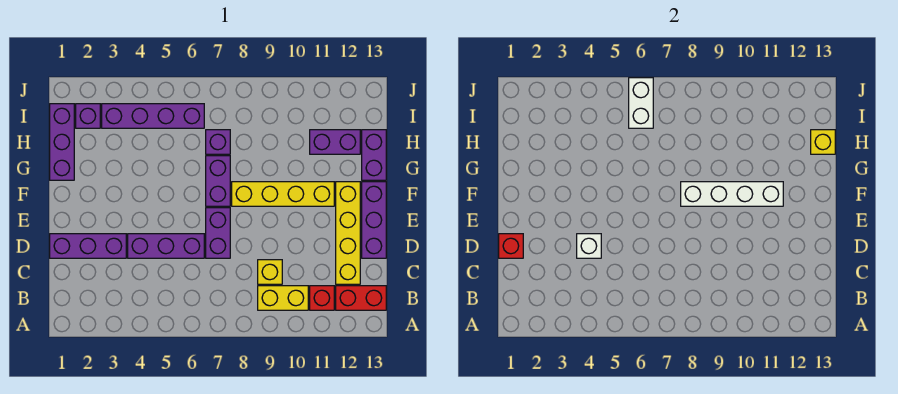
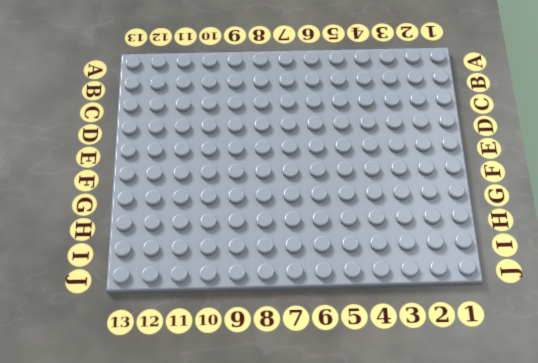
none -> yellow 1x2 brick [258,286,308,310]
none -> red 1x1 brick [310,286,334,310]
none -> red 1x2 brick [336,286,386,310]

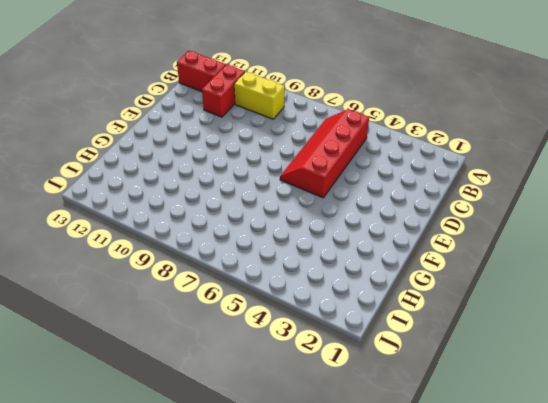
red 2x4 slope [280,109,369,198] -> purple 1x3 brick [128,234,204,258]
red 1x2 brick [202,64,245,117] -> red 1x1 brick [310,286,334,310]
none -> yellow 1x1 brick [258,260,282,284]
none -> yellow 1x4 brick [336,182,360,284]
none -> purple 1x3 brick [50,234,126,258]

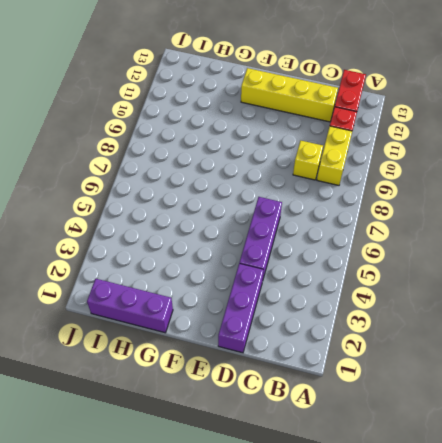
none -> purple 1x2 brick [206,208,230,258]
none -> purple 1x3 brick [362,182,386,258]
none -> purple 1x2 brick [206,156,230,206]

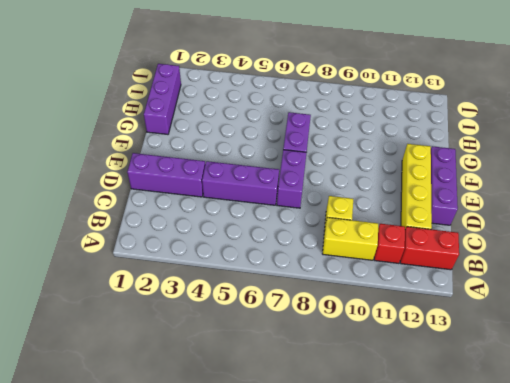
none -> yellow 1x4 brick [232,182,334,206]
none -> purple 1x2 brick [362,130,386,180]
none -> purple 1x1 brick [206,130,230,154]

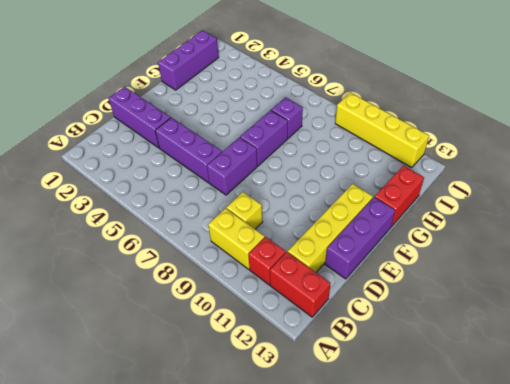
red 1x2 brick [375,166,424,226] -> purple 1x2 brick [362,130,386,180]
yellow 1x4 brick [335,93,429,168] -> yellow 1x4 brick moved to [232,182,334,206]
none -> purple 1x2 brick [310,130,360,154]
none -> purple 1x1 brick [76,104,100,128]
none -> purple 1x4 brick [102,104,204,128]

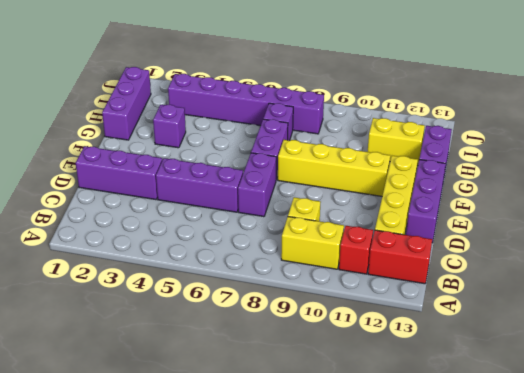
purple 1x1 brick [153,105,186,148] -> purple 1x1 brick moved to [76,104,100,128]
yellow 1x2 brick [368,118,425,166] -> purple 1x2 brick [310,130,360,154]
purple 1x6 brick [168,74,324,134] -> purple 1x4 brick [102,104,204,128]
none -> red 1x1 brick [499,234,523,258]
none -> white 1x1 brick [577,234,601,258]
none -> white 1x4 brick [681,182,783,206]

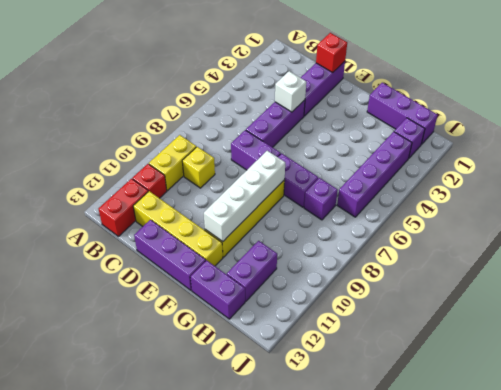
none -> yellow 1x1 brick [811,130,835,154]
none -> white 1x2 brick [629,78,653,128]

